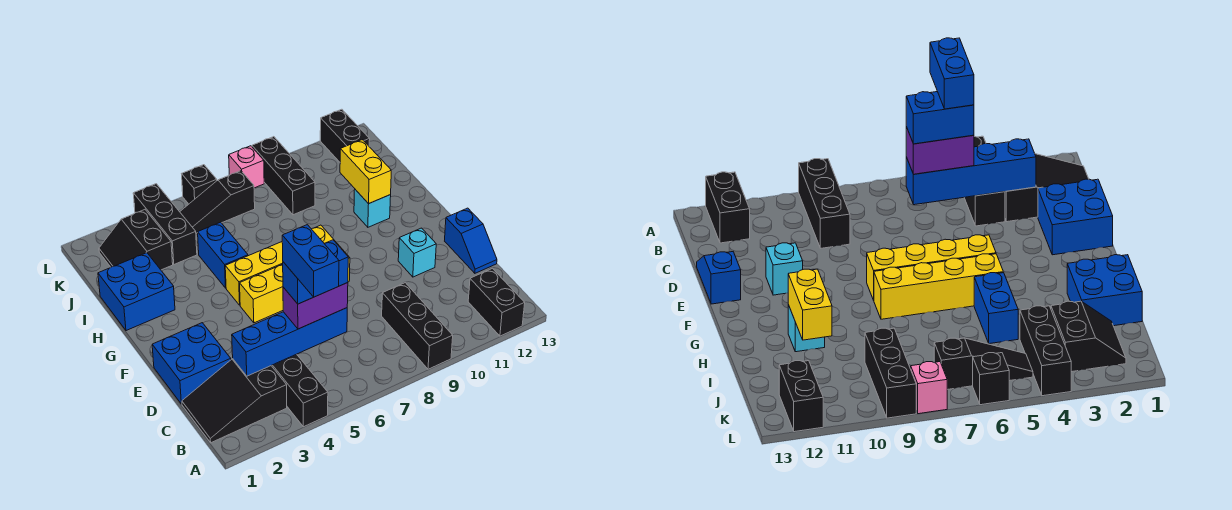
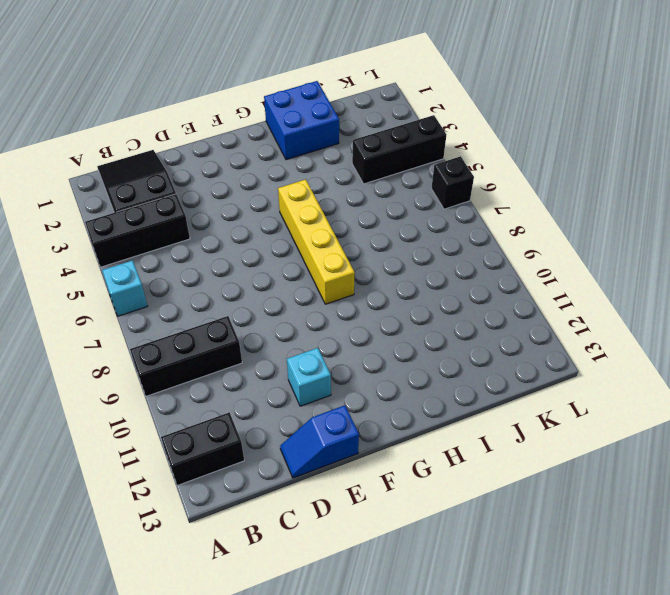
cyan 1x1 brick [102,260,147,316] -> cyan 1x1 brick moved to [354,190,391,227]
none -> blue 2x2 brick [152,323,231,404]
none -> yellow 1x4 brick [240,243,350,323]
none -> blue 1x2 brick [198,222,248,288]

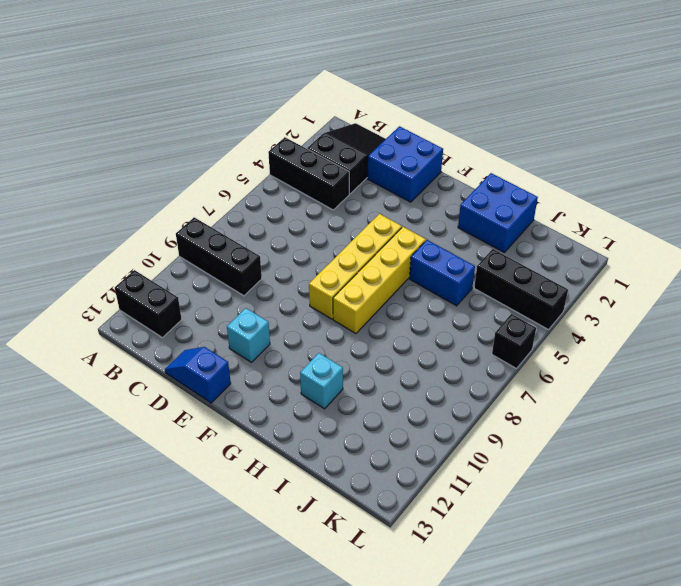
none -> black 2x2 slope [99,210,173,270]
none -> black 1x3 brick [252,137,315,215]
none -> black 1x3 slope [180,171,255,233]

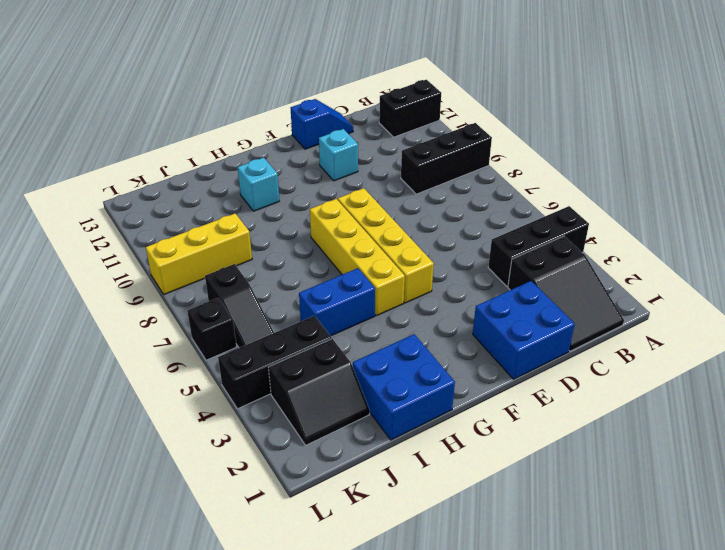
yellow 1x3 brick [146,213,252,294] -> black 1x3 brick [252,137,315,215]
none -> black 1x2 brick [320,109,370,162]
none -> pink 1x1 brick [229,146,264,188]
none -> blue 1x4 brick [232,308,347,376]

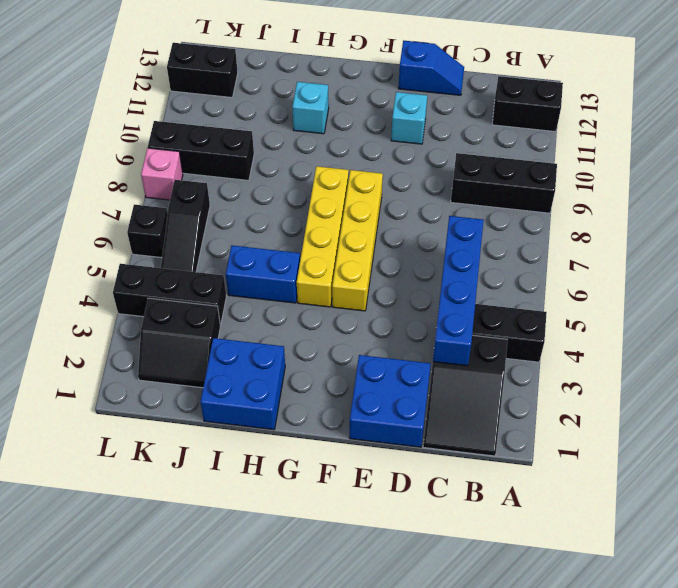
none -> yellow 1x2 brick [340,140,391,204]
none -> purple 1x2 brick [283,283,348,329]
none -> blue 1x2 brick [283,240,348,304]

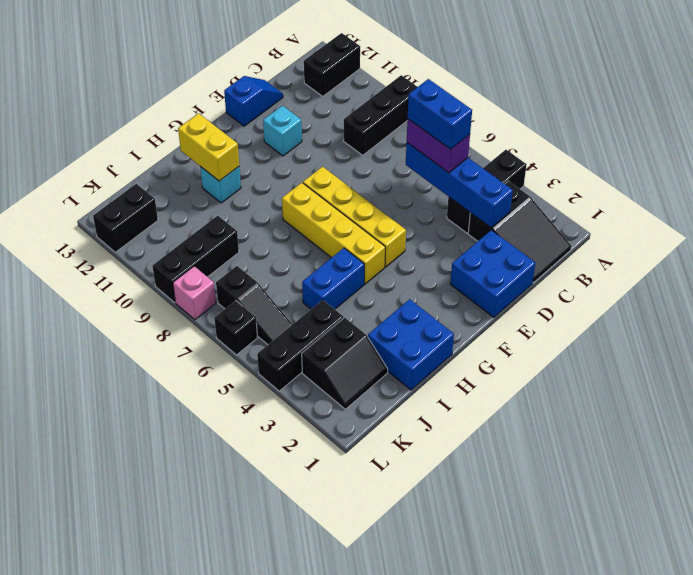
yellow 1x2 brick [178,113,239,181] -> yellow 1x2 brick turned to [340,140,391,204]
none -> blue 1x2 brick [282,225,339,297]

